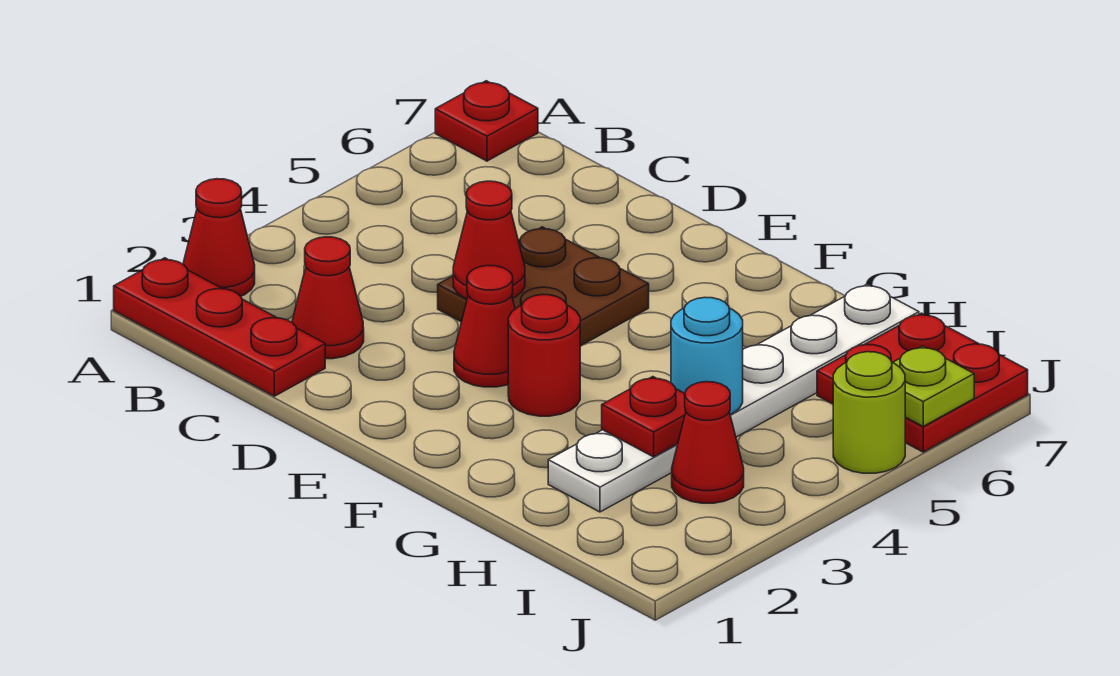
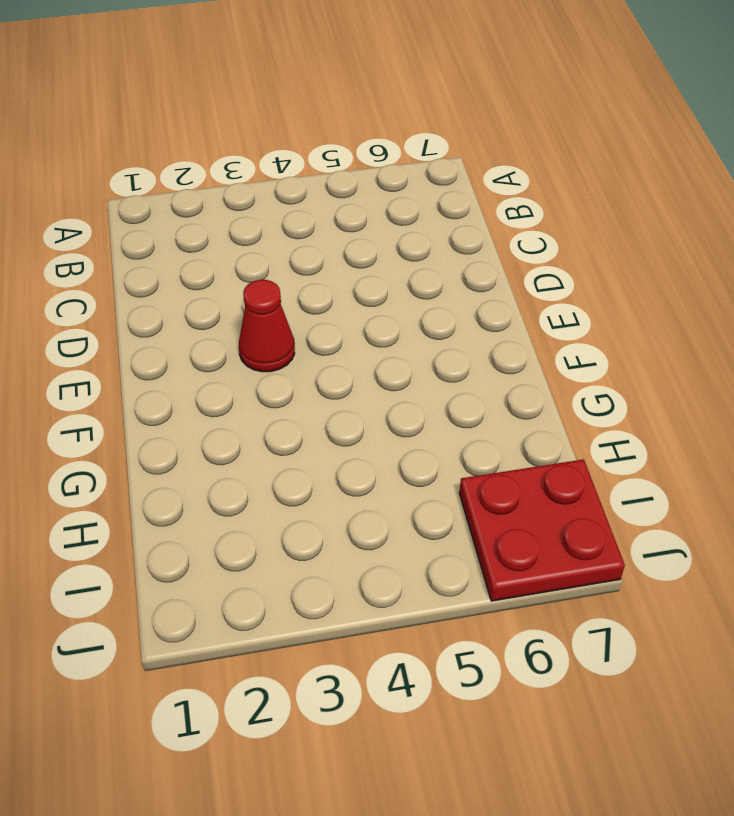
none -> red 1x3 plate [114,258,325,396]
none -> red 1x1 cone [183,179,255,296]
none -> red 1x1 plate [435,81,538,161]

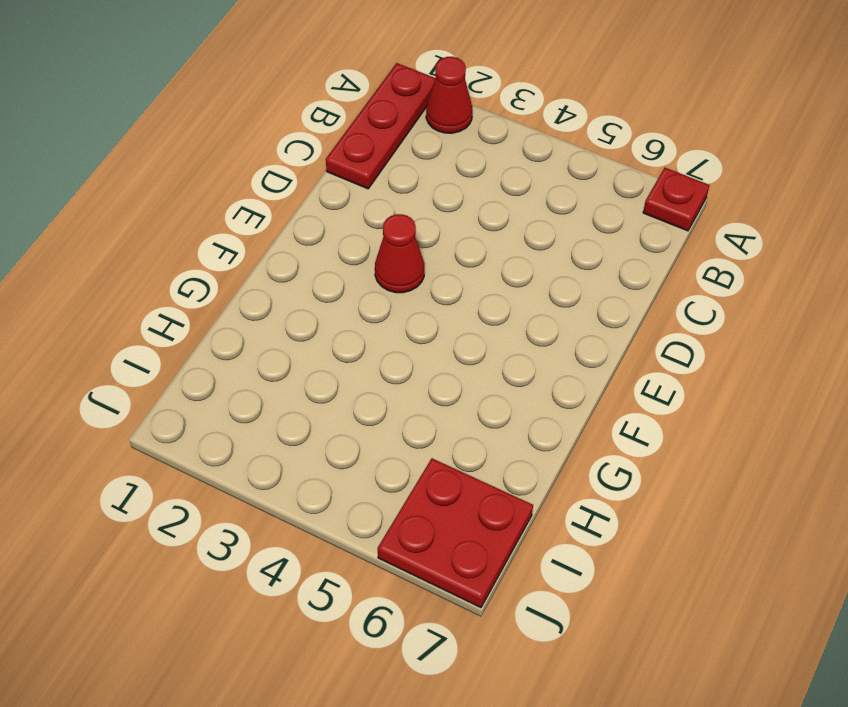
none -> red 1x1 cone [292,237,364,359]
none -> brown 2x2 plate [438,227,649,346]
none -> red 1x1 round brick [508,295,580,416]

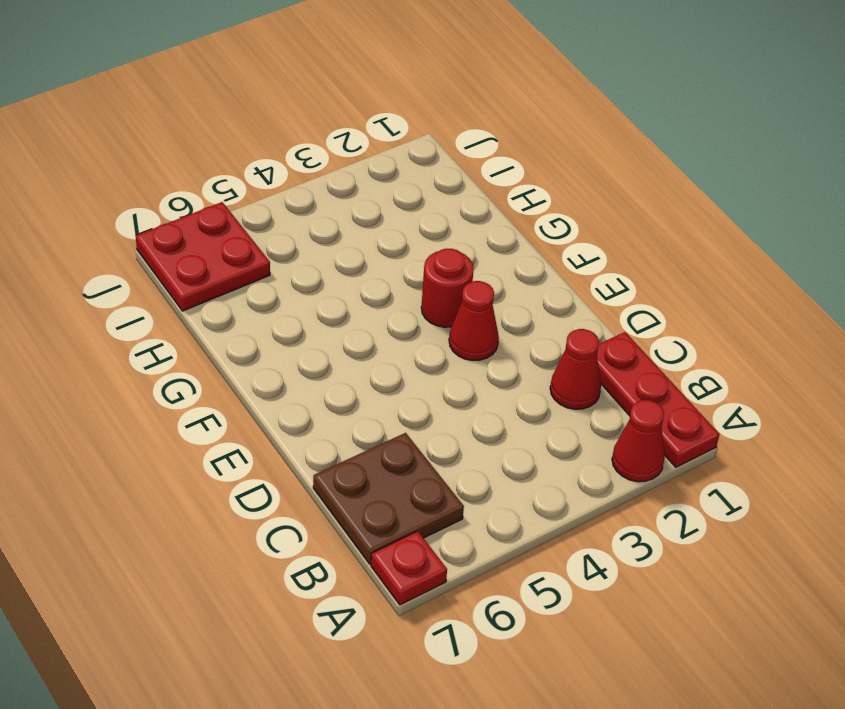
brown 2x2 plate [313,433,464,564] -> brown 2x2 plate moved to [438,227,649,346]
none -> white 1x6 plate [548,284,919,512]
none -> red 1x1 cone [672,382,744,503]
none -> lime 1x1 round brick [833,352,905,473]

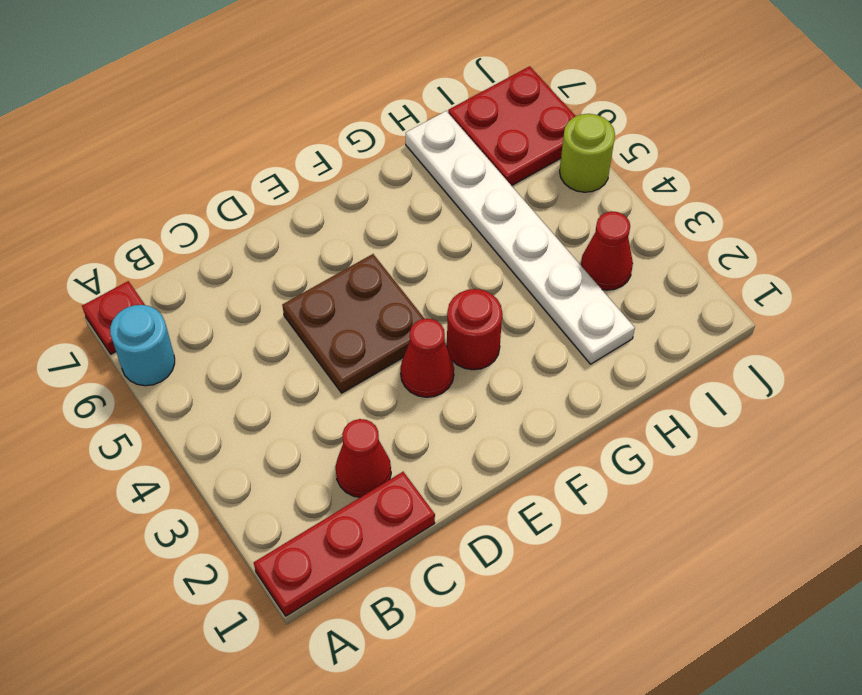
cyan 1x1 round brick [110,305,175,386] -> cyan 1x1 round brick moved to [671,297,743,414]
none -> red 1x1 cone [183,179,255,296]
none -> red 1x1 cone [453,181,525,299]
none -> red 1x1 plate [602,377,686,457]

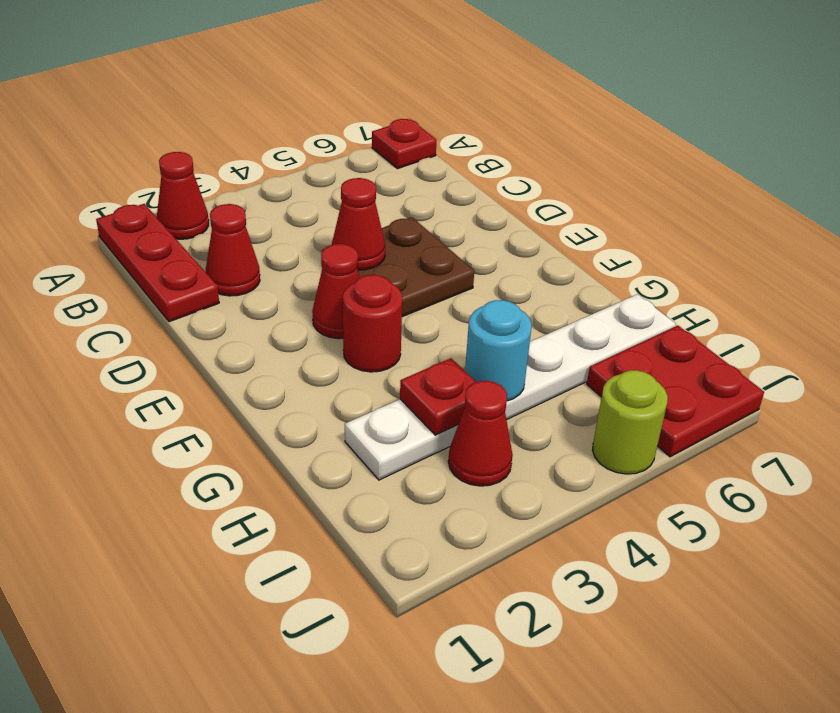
none -> lime 1x1 plate [893,346,974,426]

